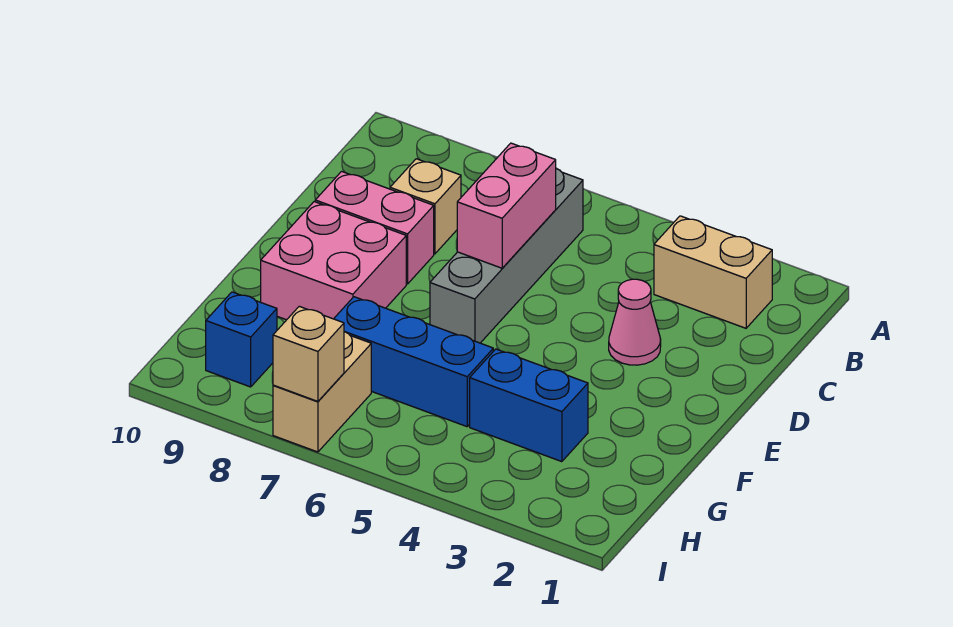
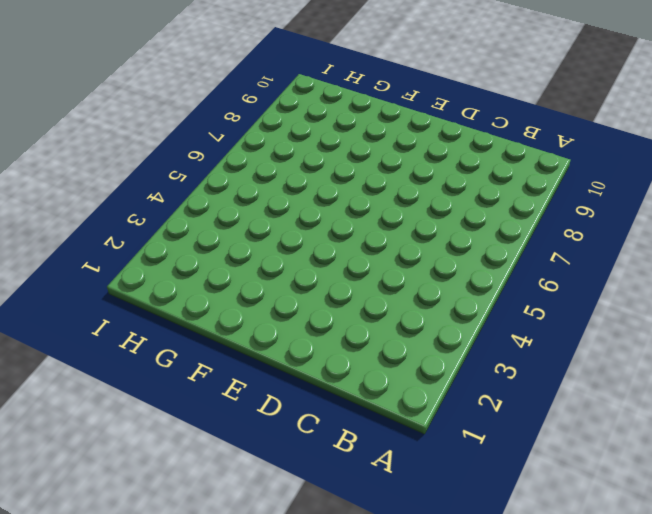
none -> tan 1x2 brick [654,216,772,328]
none -> grey 1x4 brick [430,168,583,343]
none -> tan 1x1 brick [390,159,461,254]

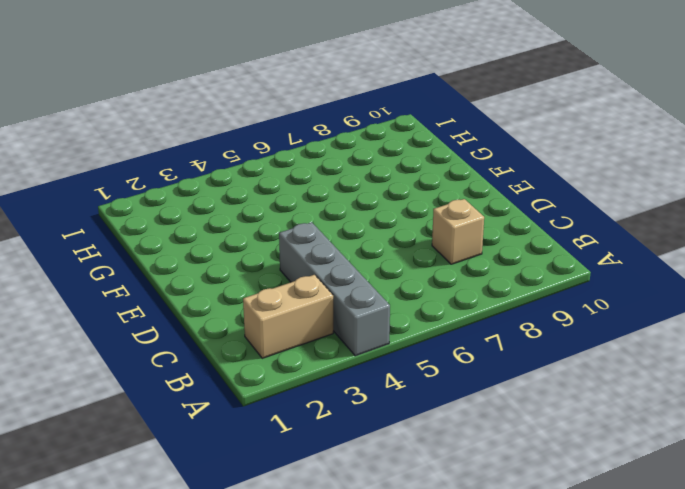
grey 1x4 brick [279,222,390,356] -> grey 1x4 brick moved to [430,168,583,343]
none -> pink 1x1 cone [609,279,661,365]
none -> pink 1x2 brick [315,171,434,284]
none -> pink 2x2 brick [261,202,406,320]

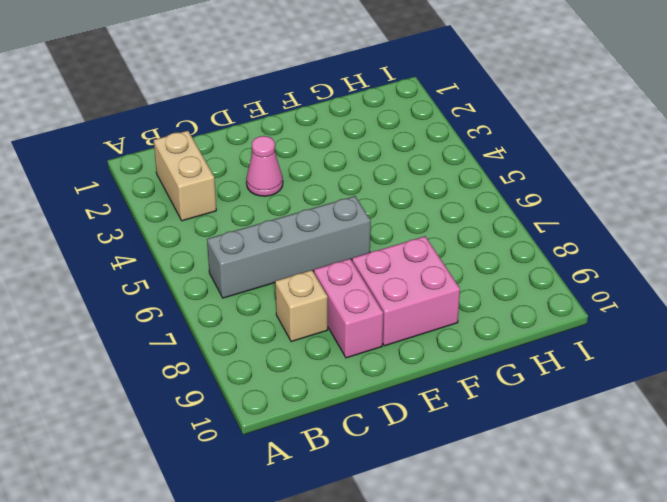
none -> blue 1x2 brick [470,349,588,462]
none -> blue 1x3 brick [334,297,493,427]
none -> tan 1x2 brick [273,332,371,452]

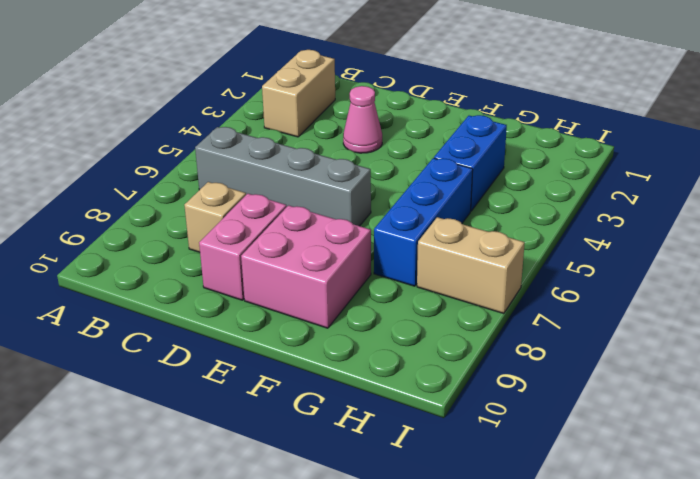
none -> blue 1x1 brick [206,292,277,387]
none -> pink 1x2 brick [457,143,556,268]
none -> tan 1x1 brick [273,306,344,401]

